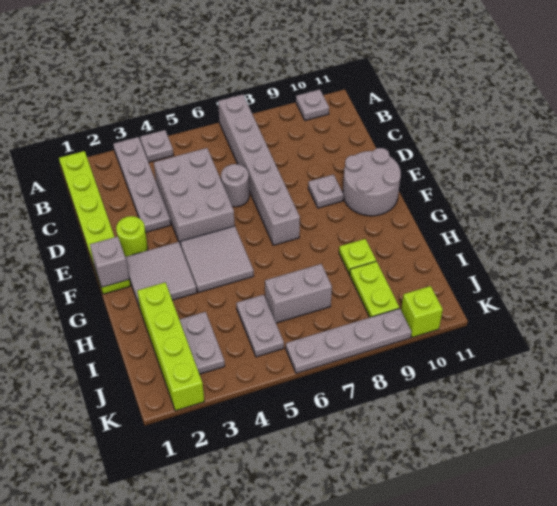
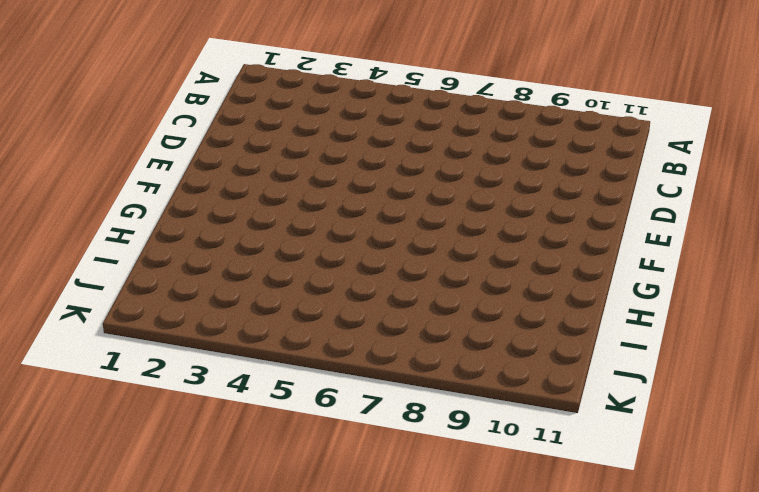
none -> lime 1x6 plate [59,151,130,294]
none -> grey 1x4 plate [113,137,171,232]
none -> grey 1x1 plate [140,130,173,162]

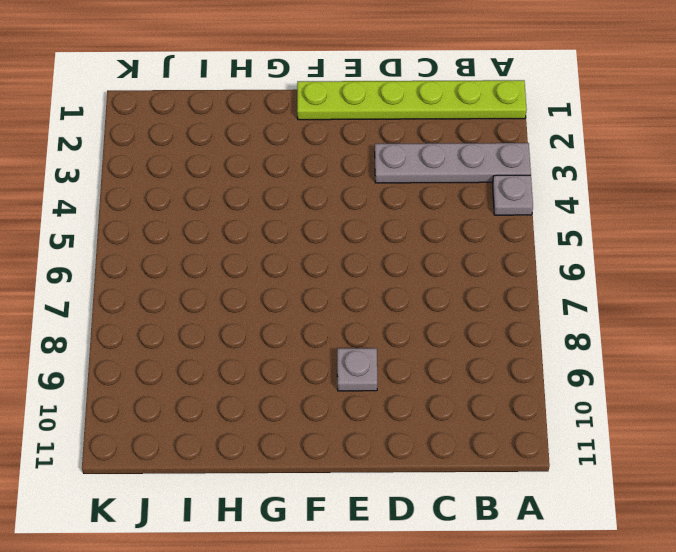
none -> grey 1x6 brick [218,94,300,245]
none -> grey 1x1 plate [296,89,329,121]
none -> grey 2x3 brick [154,148,235,246]

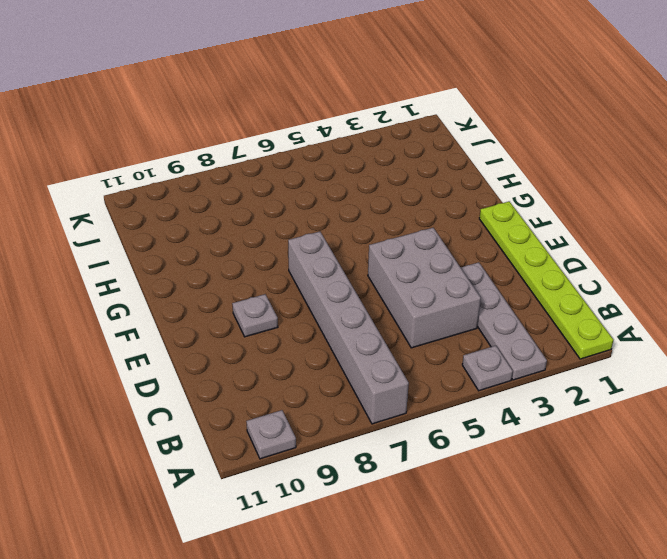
none -> grey 1x1 round brick [221,164,249,207]
none -> lime 1x1 round brick [116,216,148,257]
none -> grey 2x2 round brick [343,148,401,216]

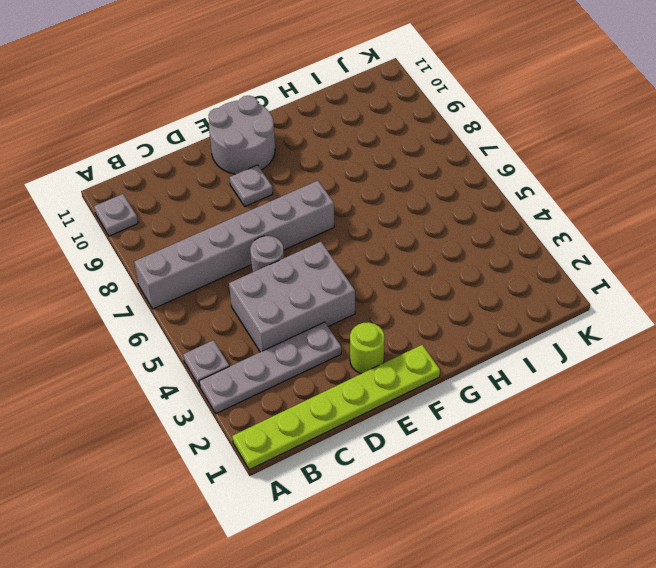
none -> grey 2x2 tile [125,242,197,308]
none -> grey 2x2 tile [180,226,254,293]
none -> lime 1x4 brick [137,283,204,411]

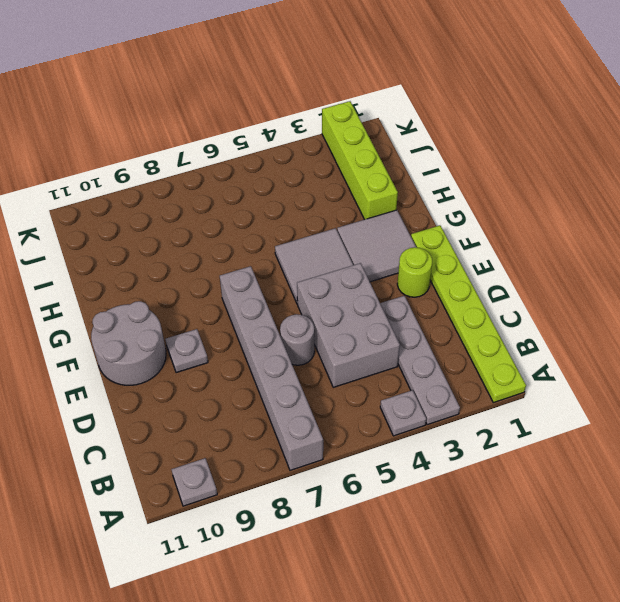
none -> lime 1x1 plate [339,239,376,274]
none -> grey 1x2 plate [179,312,225,374]
none -> grey 1x2 plate [236,295,284,357]

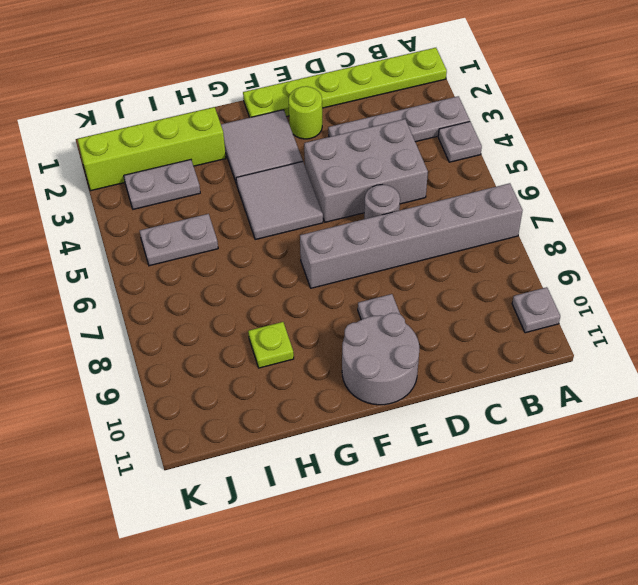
none -> grey 1x2 brick [265,264,332,323]
none -> lime 1x2 plate [349,261,399,317]
none -> grey 1x4 plate [286,308,411,373]

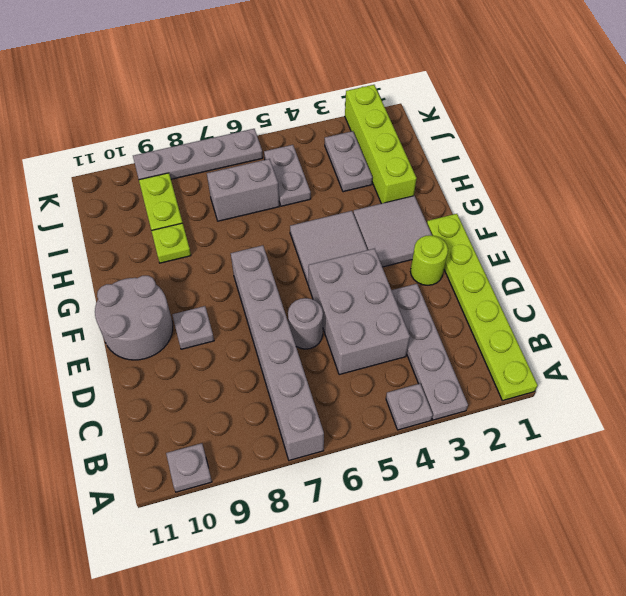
none -> lime 1x1 brick [401,286,443,337]
none -> grey 1x1 brick [90,236,129,288]

